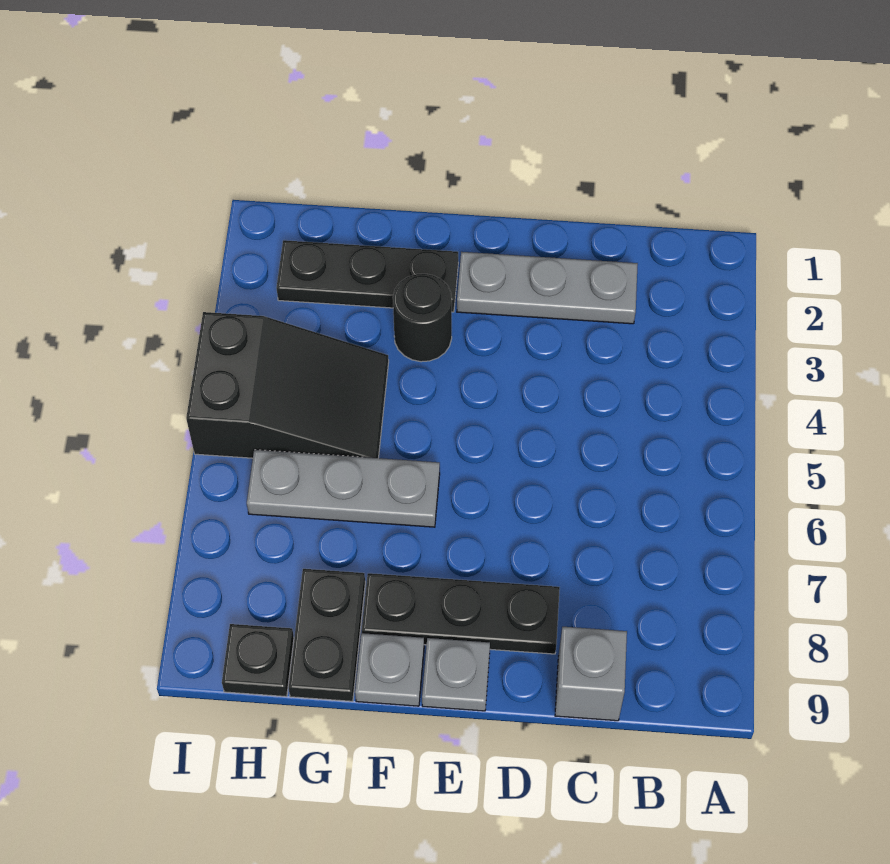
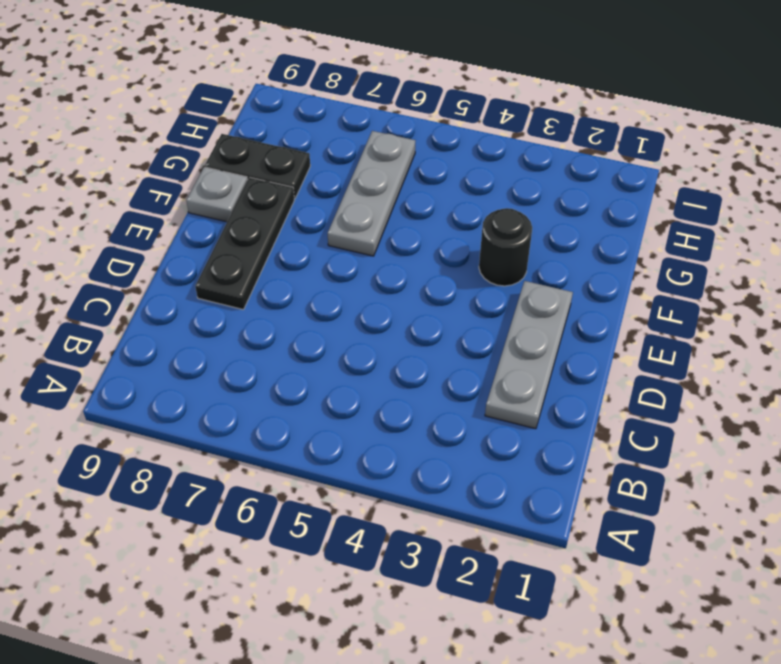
none -> grey 1x1 brick [555,627,627,721]
none -> grey 1x1 plate [422,638,490,711]

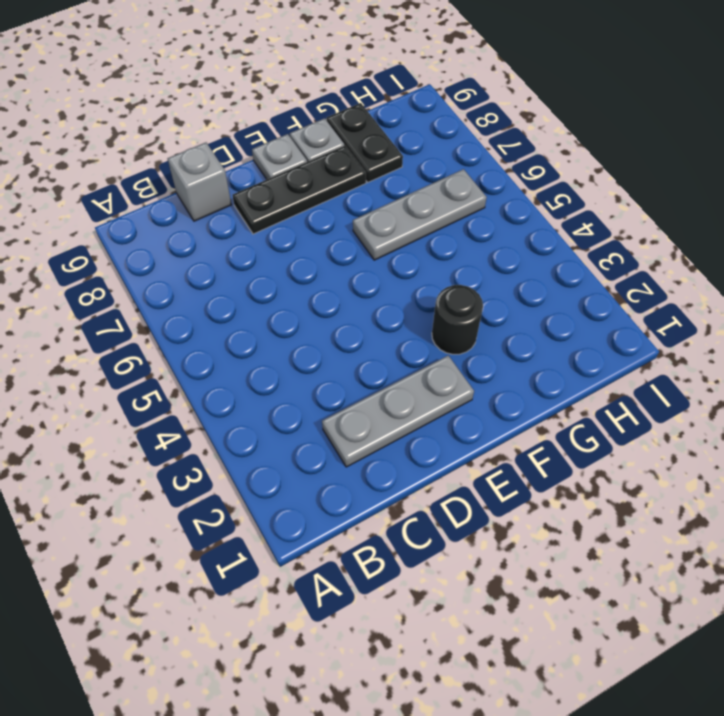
none -> black 1x3 plate [276,240,458,312]
none -> black 2x3 slope [186,312,389,458]

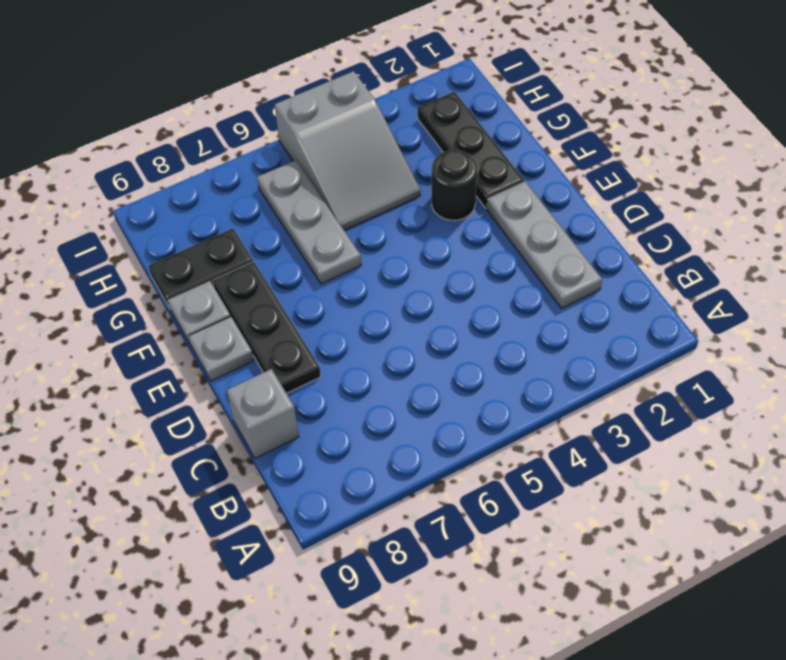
grey 2x3 slope [275,71,420,230] -> black 2x3 slope [186,312,389,458]
none -> black 1x1 plate [222,624,294,697]

